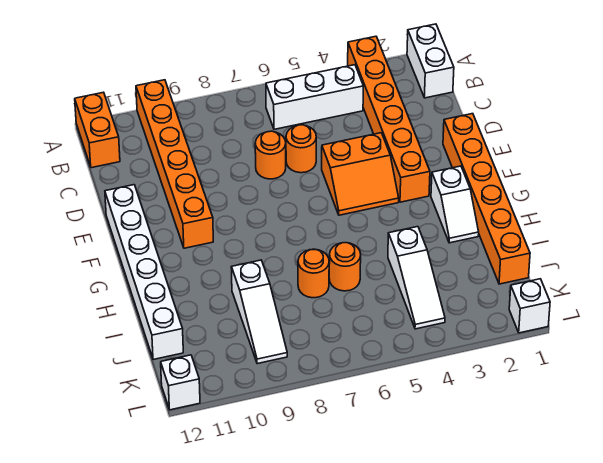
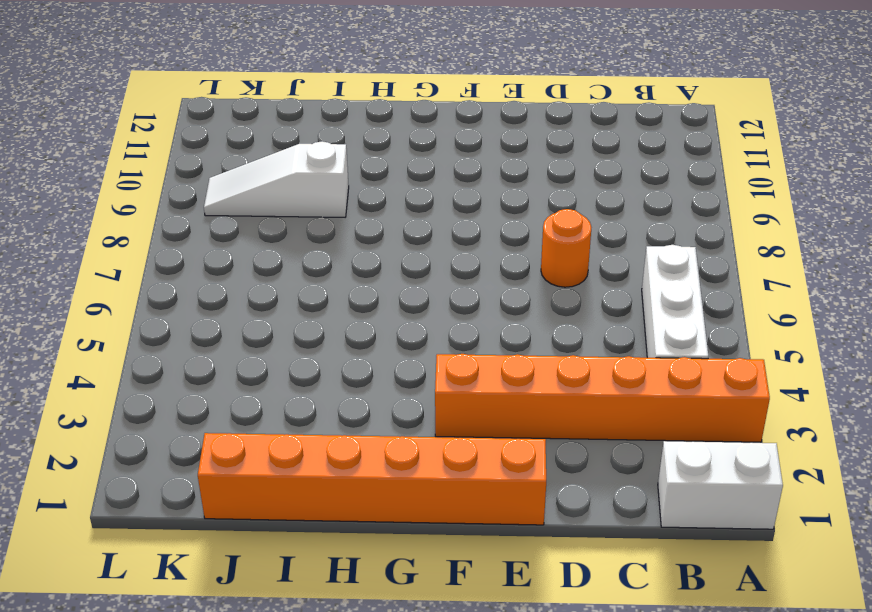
none -> orange 1x6 brick [136,80,213,248]
none -> orange 1x2 brick [75,92,120,168]
none -> orange 1x1 round brick [286,125,316,173]

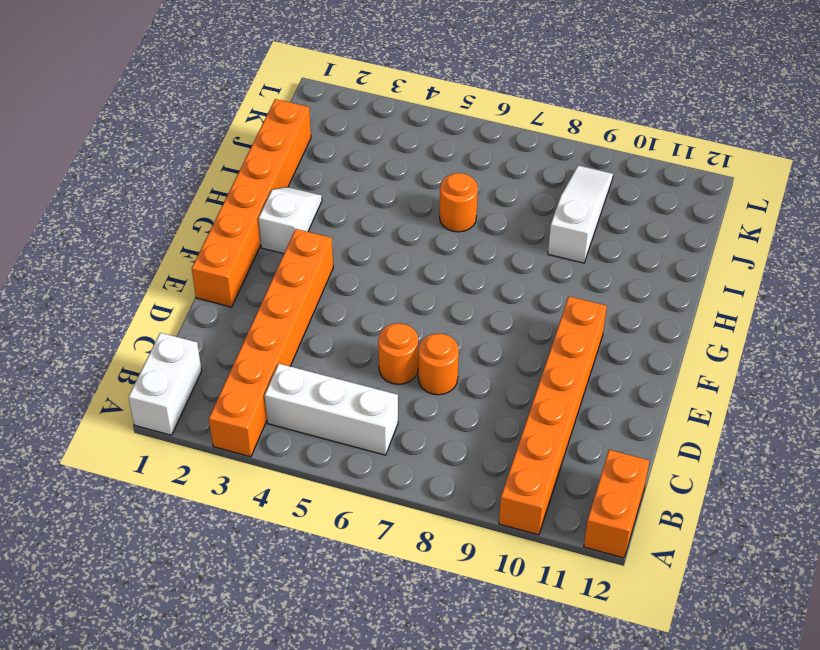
none -> orange 2x2 slope [322,133,399,215]
none -> white 1x6 brick [105,185,183,360]
none -> white 1x3 slope [388,227,445,329]

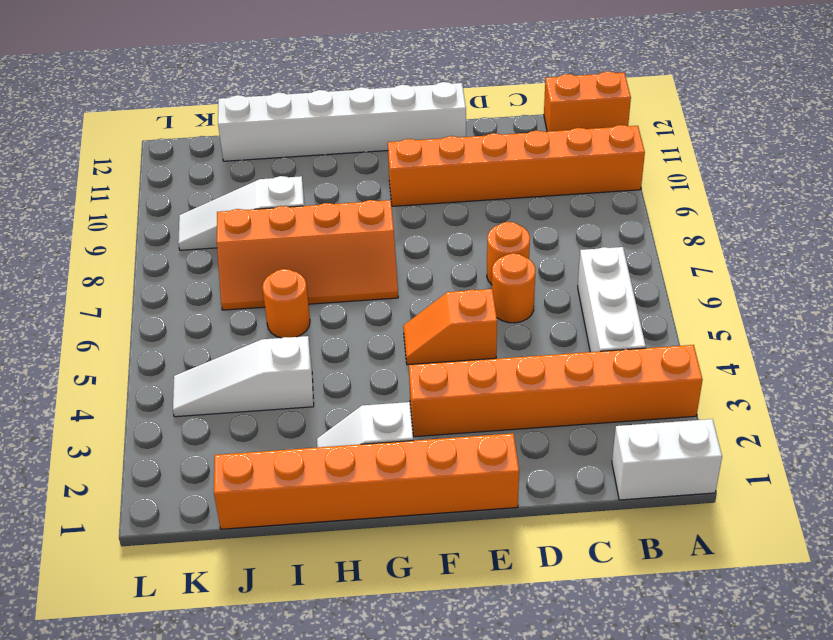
orange 1x2 slope [403,289,497,365] -> orange 2x2 slope [322,133,399,215]
orange 2x4 slope [217,200,398,310] -> orange 1x1 round brick [298,249,329,298]
none -> white 1x1 brick [509,279,550,333]
none -> white 1x1 brick [161,355,200,410]

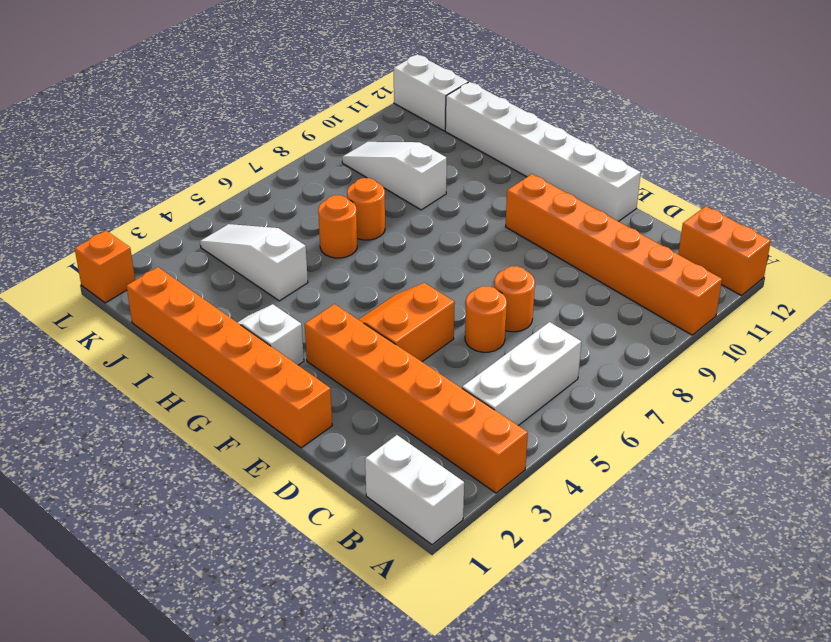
white 1x2 brick [394,54,468,131] -> white 1x1 brick [161,355,200,410]
orange 1x1 brick [75,231,135,303] -> white 1x1 brick [509,279,550,333]

